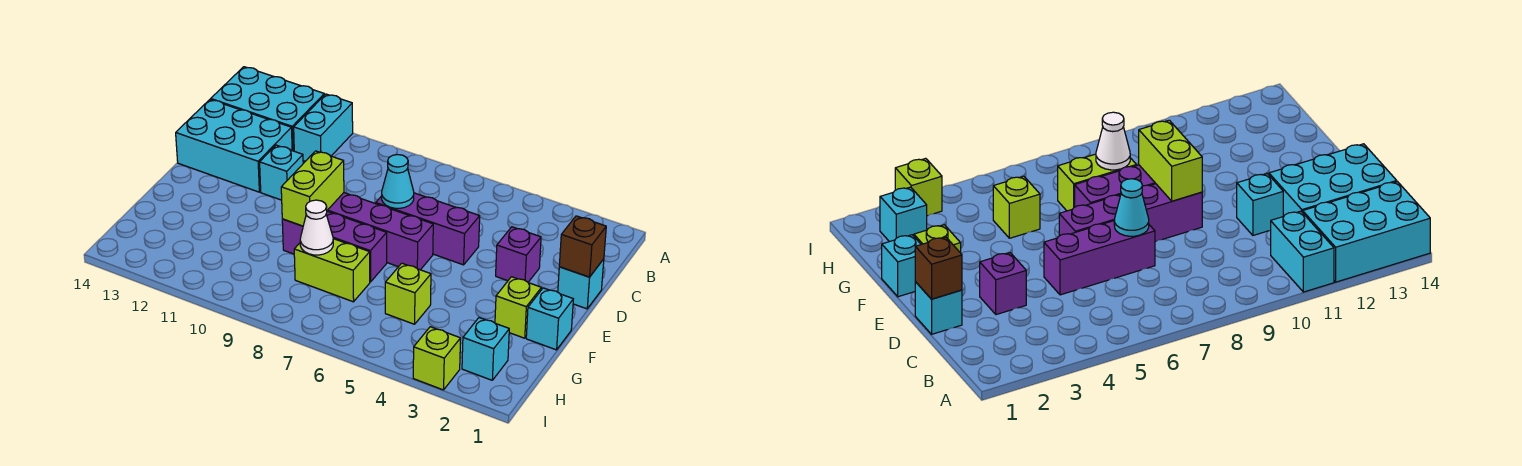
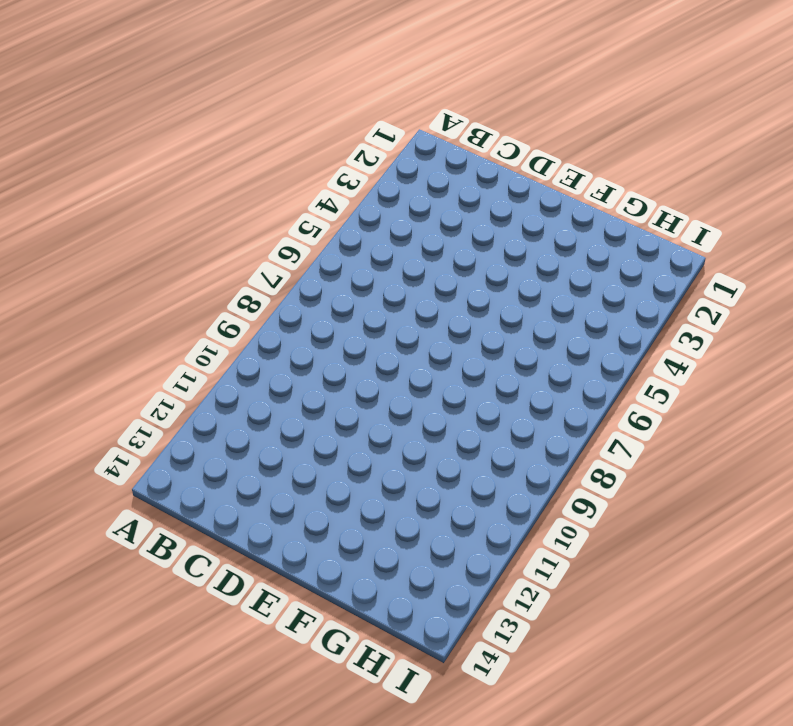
none -> cyan 1x2 brick [294,94,353,161]
none -> cyan 2x3 brick [211,67,324,151]
none -> cyan 2x3 brick [176,99,292,192]

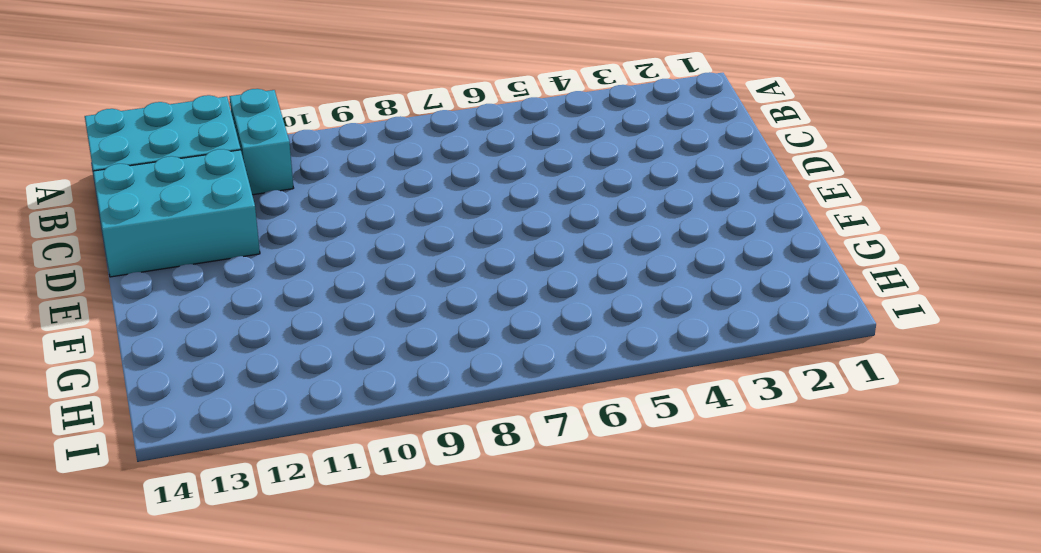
none -> cyan 1x1 brick [558,259,604,309]
none -> purple 1x1 brick [496,227,541,282]
none -> purple 1x3 brick [376,193,480,265]

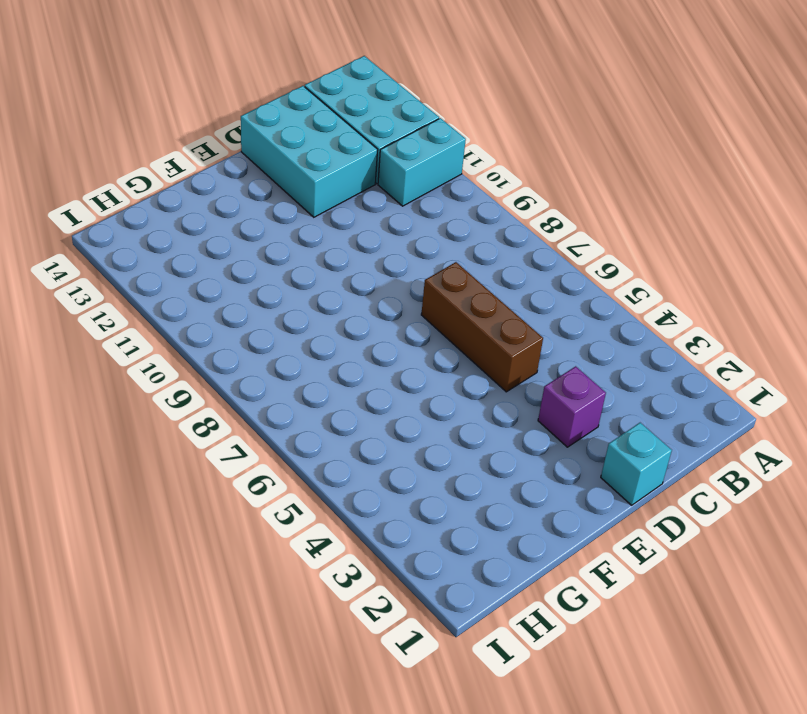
brown 1x3 brick [421,262,543,392] -> purple 1x3 brick [376,193,480,265]
none -> cyan 1x1 brick [260,145,303,200]
none -> purple 1x4 brick [327,193,433,270]
none -> cyan 1x1 brick [526,288,573,350]

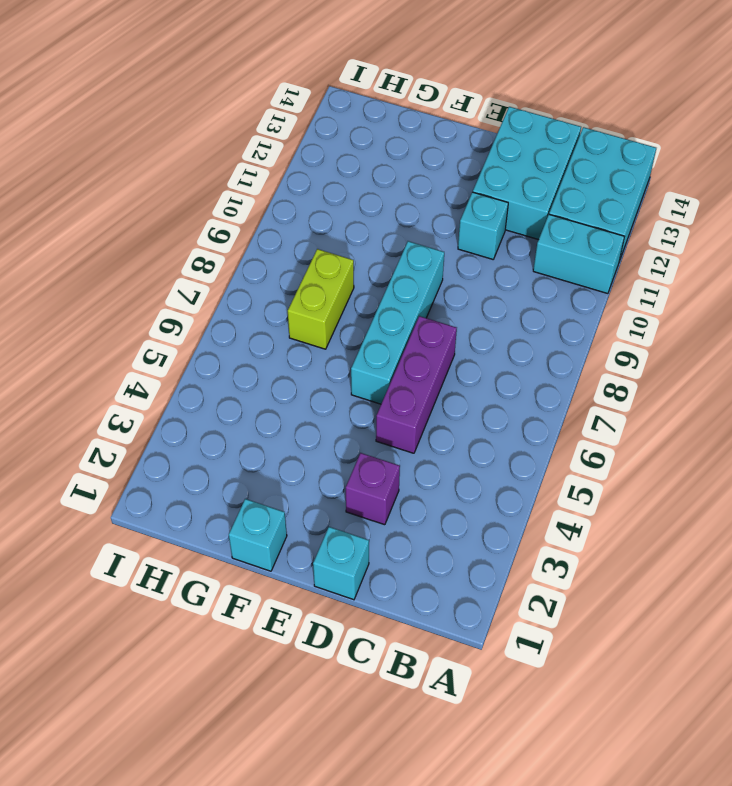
cyan 1x4 brick [351,241,444,404] -> purple 1x4 brick [327,193,433,270]
none -> lime 1x1 brick [495,277,541,338]
none -> purple 1x3 brick [282,211,387,282]
none -> lime 1x1 brick [385,263,431,324]

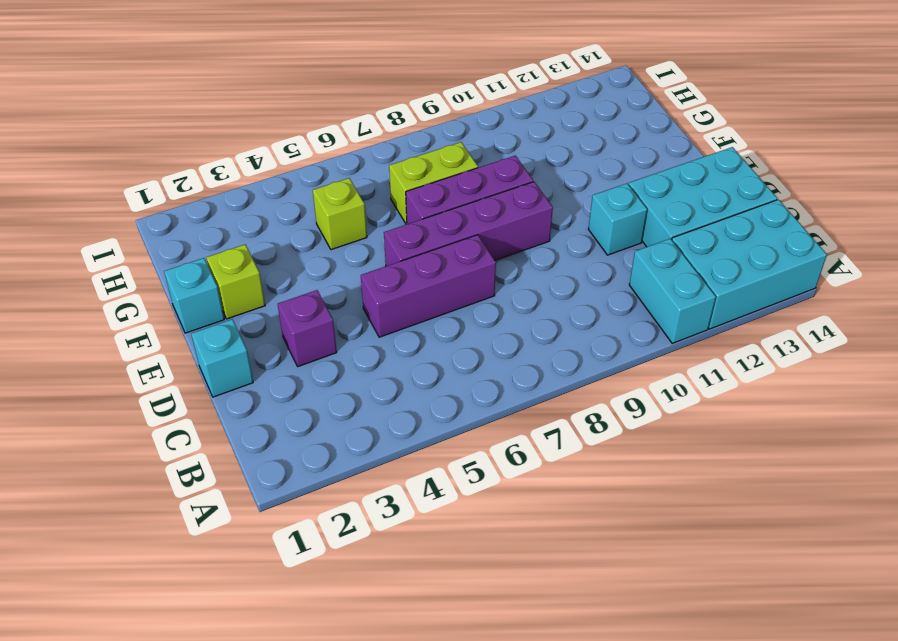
none -> cyan 1x1 brick [462,318,509,380]
none -> lime 1x1 brick [413,327,461,390]
none -> brown 1x1 brick [559,216,606,277]

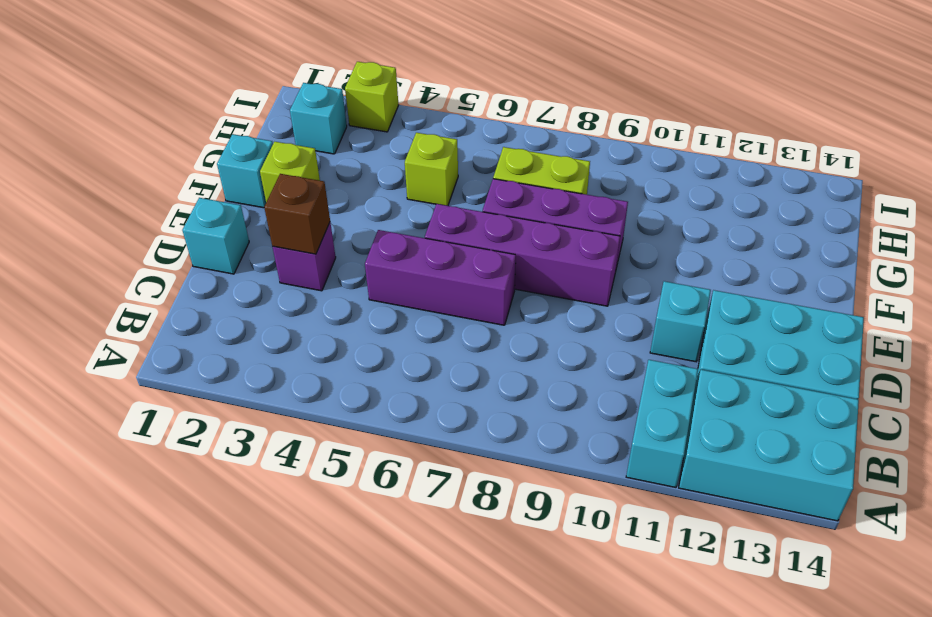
brown 1x1 brick [264,174,330,254] -> brown 1x1 brick moved to [559,216,606,277]
none -> cyan 1x1 cone [382,155,414,208]
none -> lime 1x2 brick [281,151,344,226]
none -> white 1x1 cone [300,200,333,255]

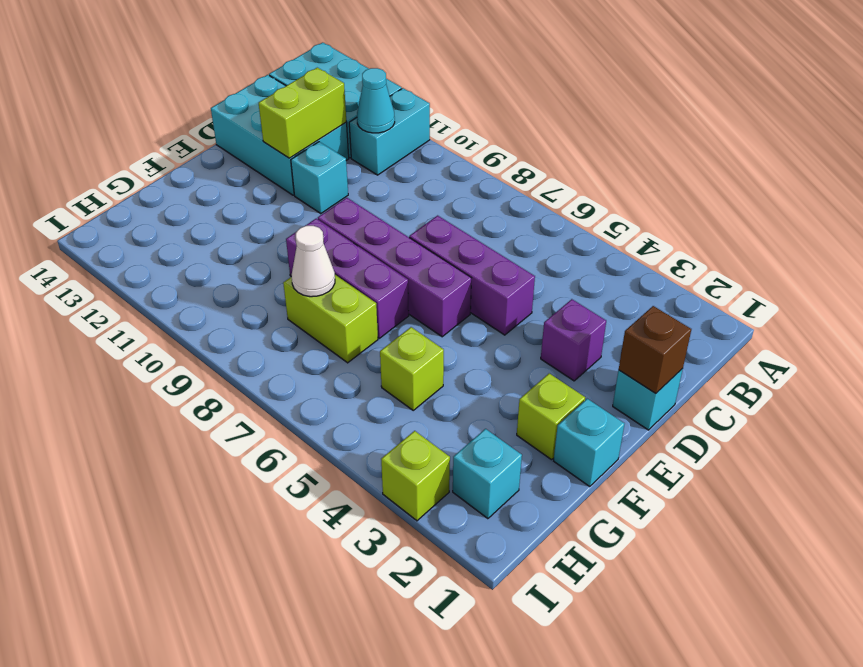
cyan 1x1 cone [357,68,395,133] -> cyan 1x1 cone moved to [382,155,414,208]
lime 1x2 brick [259,68,346,158] -> lime 1x2 brick moved to [281,151,344,226]

